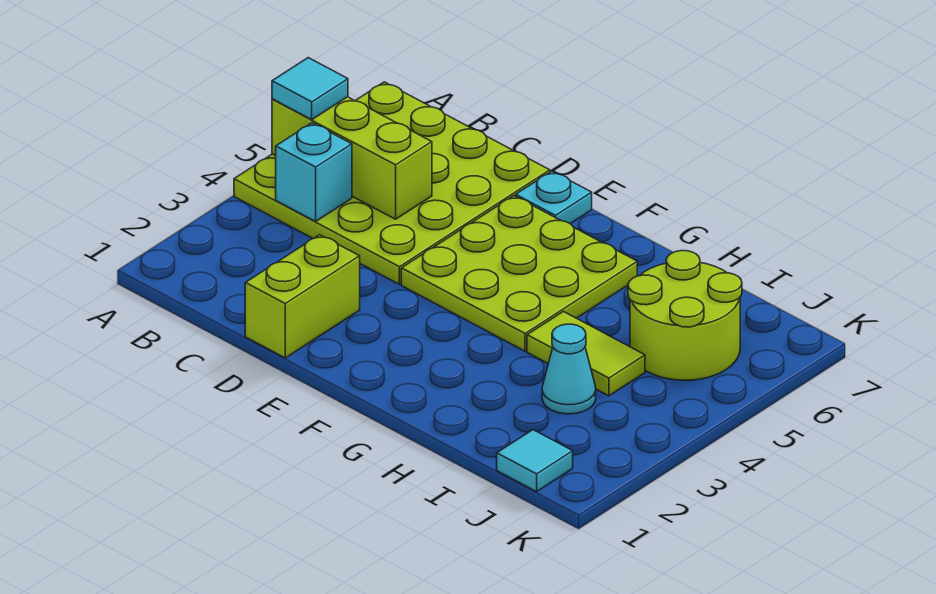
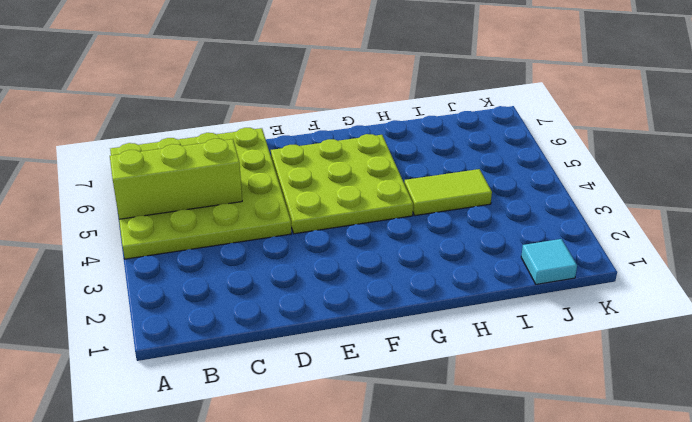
none -> lime 1x2 brick [245,235,360,358]
none -> cyan 1x1 plate [516,171,592,224]

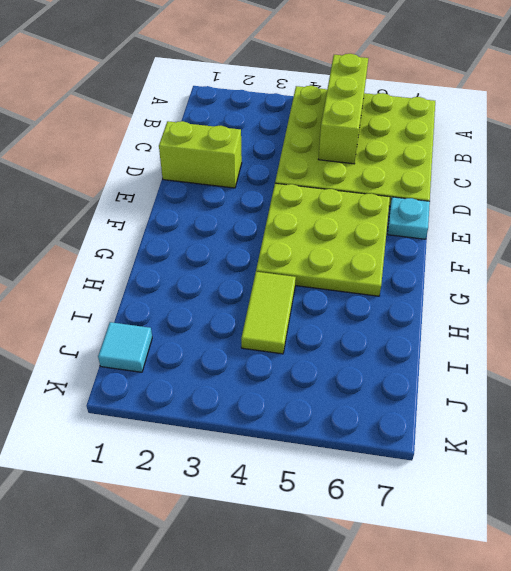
none -> cyan 1x1 cone [542,324,596,414]
none -> lime 2x2 round brick [628,251,742,380]

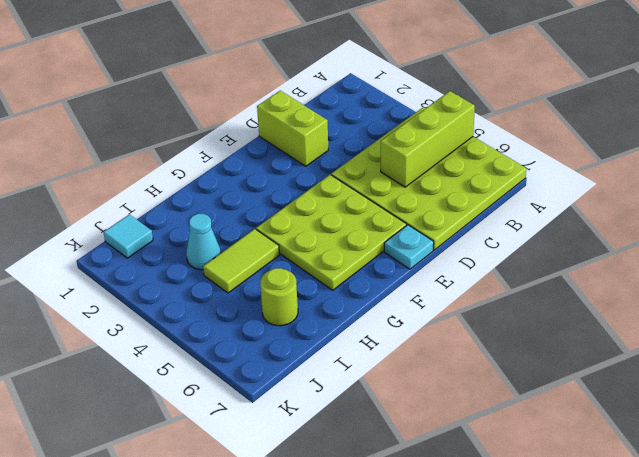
lime 1x1 round brick [260,268,298,326] -> lime 2x2 round brick [628,251,742,380]
none -> cyan 1x1 brick [276,123,352,221]
none -> cyan 1x1 tile [272,58,348,119]

